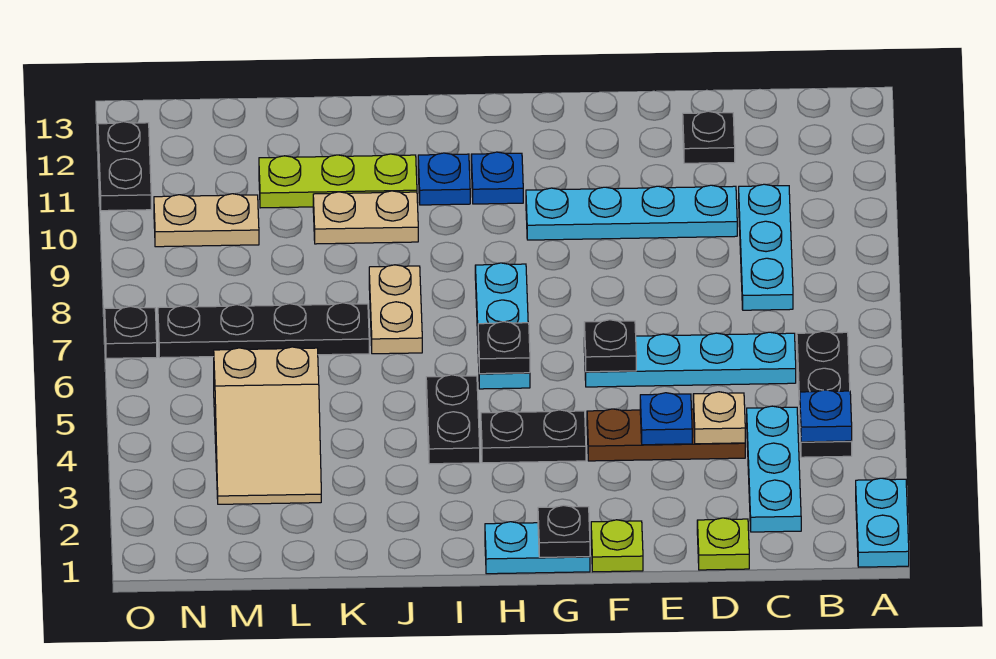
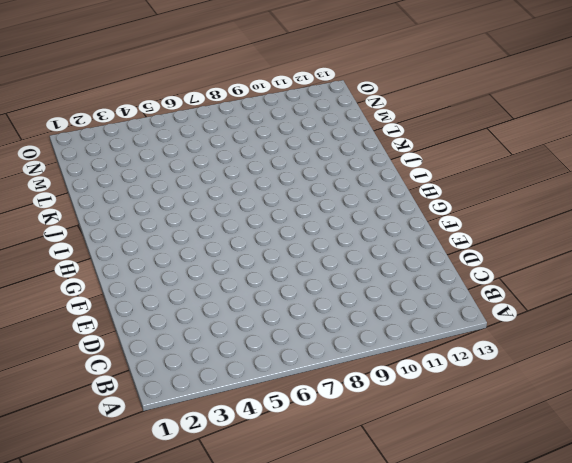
none -> cyan 1x2 plate [856,478,909,567]
none -> black 1x3 plate [797,331,852,457]
none -> cyan 1x3 plate [747,406,801,532]
none -> cyan 1x4 plate [584,332,796,387]

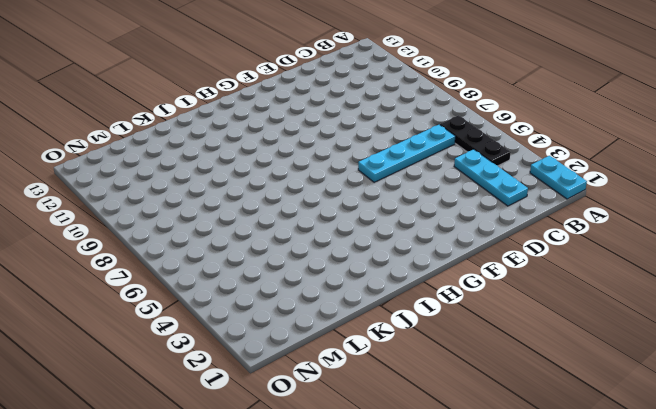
none -> cyan 1x3 plate [739,184,793,310]
none -> lime 1x1 plate [697,518,749,570]
none -> brown 1x3 plate [587,409,745,461]
none -> cyan 1x4 plate [526,185,737,240]

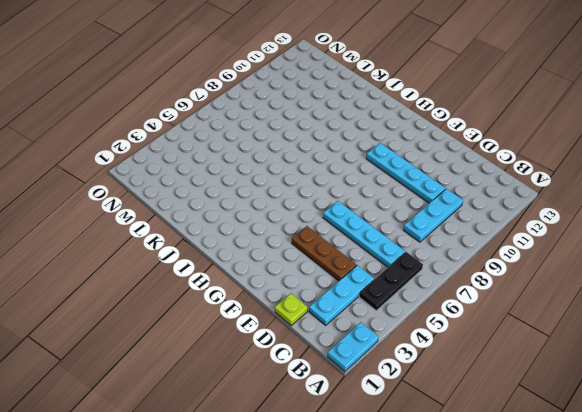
none -> black 1x1 plate [683,111,735,163]
none -> lime 1x1 plate [591,520,643,572]
none -> cyan 1x2 plate [485,522,590,574]
none -> black 1x2 plate [481,410,586,463]

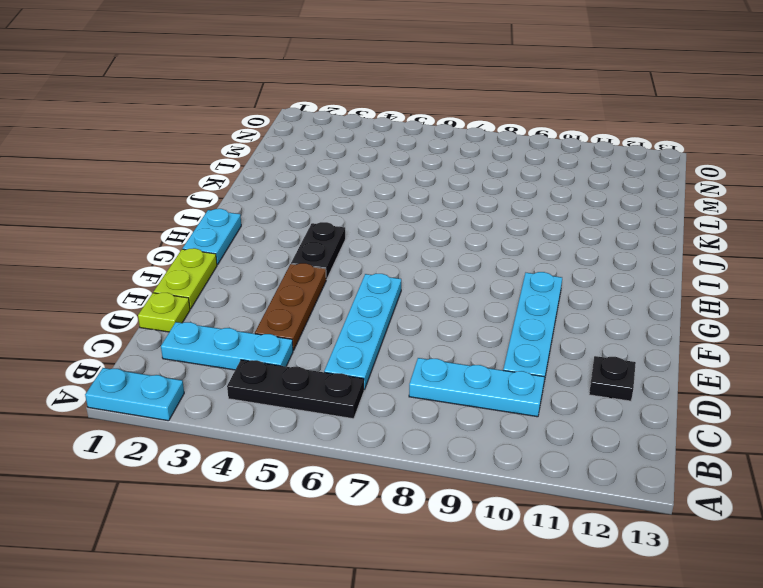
lime 1x2 plate [154,248,217,309] -> lime 1x1 plate [591,520,643,572]
none -> cyan 1x3 plate [475,263,530,389]
none -> blue 1x1 plate [471,152,523,204]
none -> black 1x2 plate [426,375,480,464]
none -> blue 1x1 plate [418,153,470,205]

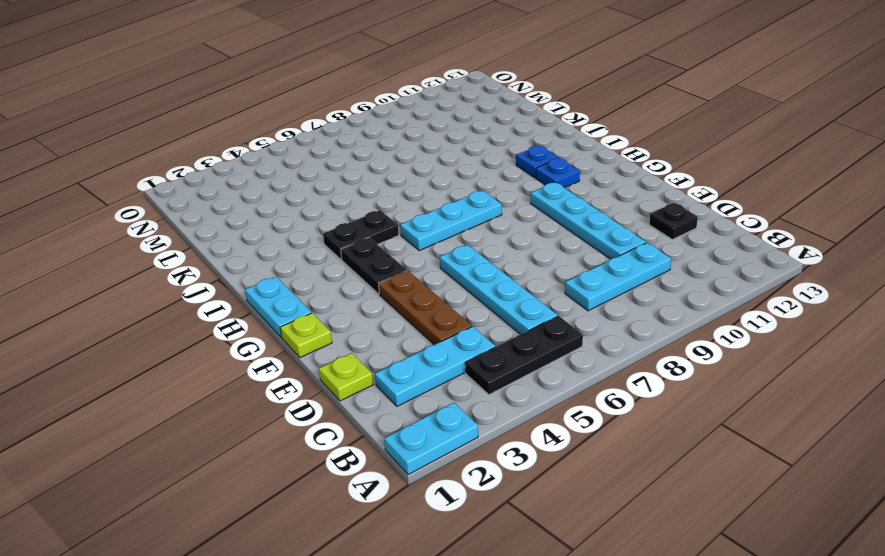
none -> tan 1x2 plate [369,265,422,354]
none -> tan 1x2 plate [313,191,418,244]
none -> lime 1x3 plate [259,154,417,208]
none -> black 1x4 plate [158,303,369,358]

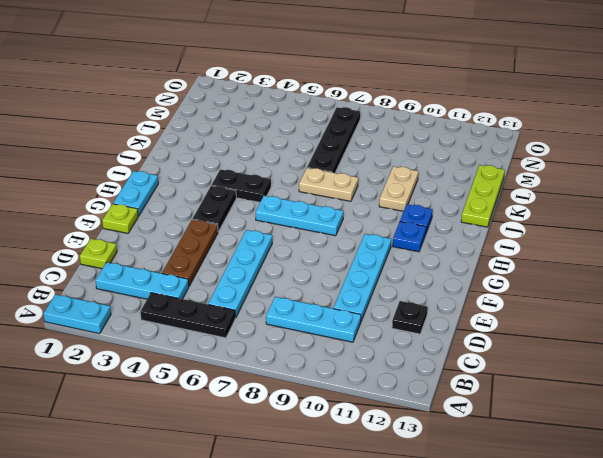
lime 1x3 plate [461,165,505,227] -> lime 1x3 plate moved to [259,154,417,208]
none -> tan 2x3 slope [214,347,321,504]
none -> tan 1x2 plate [154,194,259,247]
none -> black 1x1 plate [105,306,157,358]
none -> black 1x2 plate [98,122,151,211]

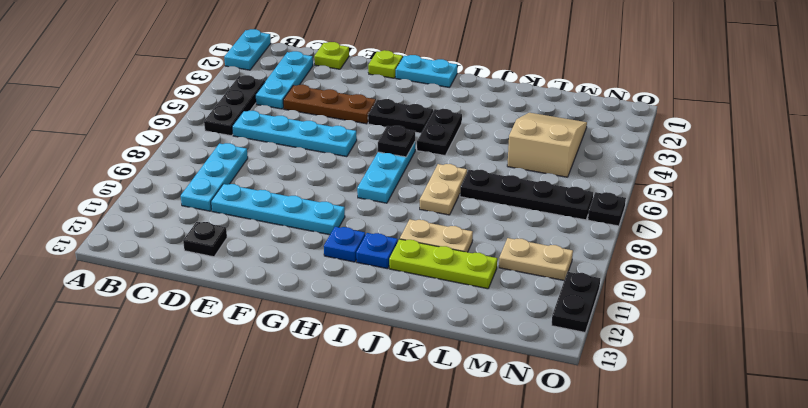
none -> blue 1x1 plate [800,390,852,442]
none -> tan 1x1 plate [693,392,745,444]
none -> blue 1x1 plate [640,393,692,445]
none -> black 1x1 plate [584,320,636,372]

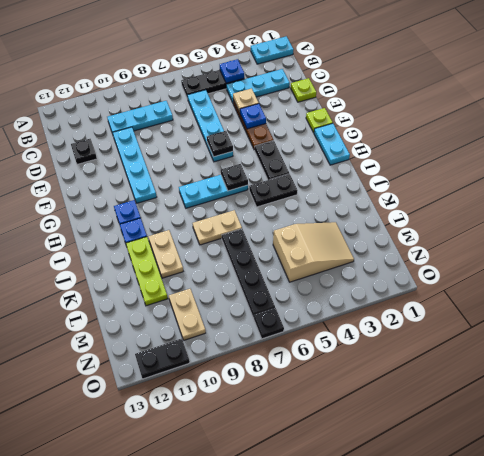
none -> black 1x1 plate [538,505,590,557]

